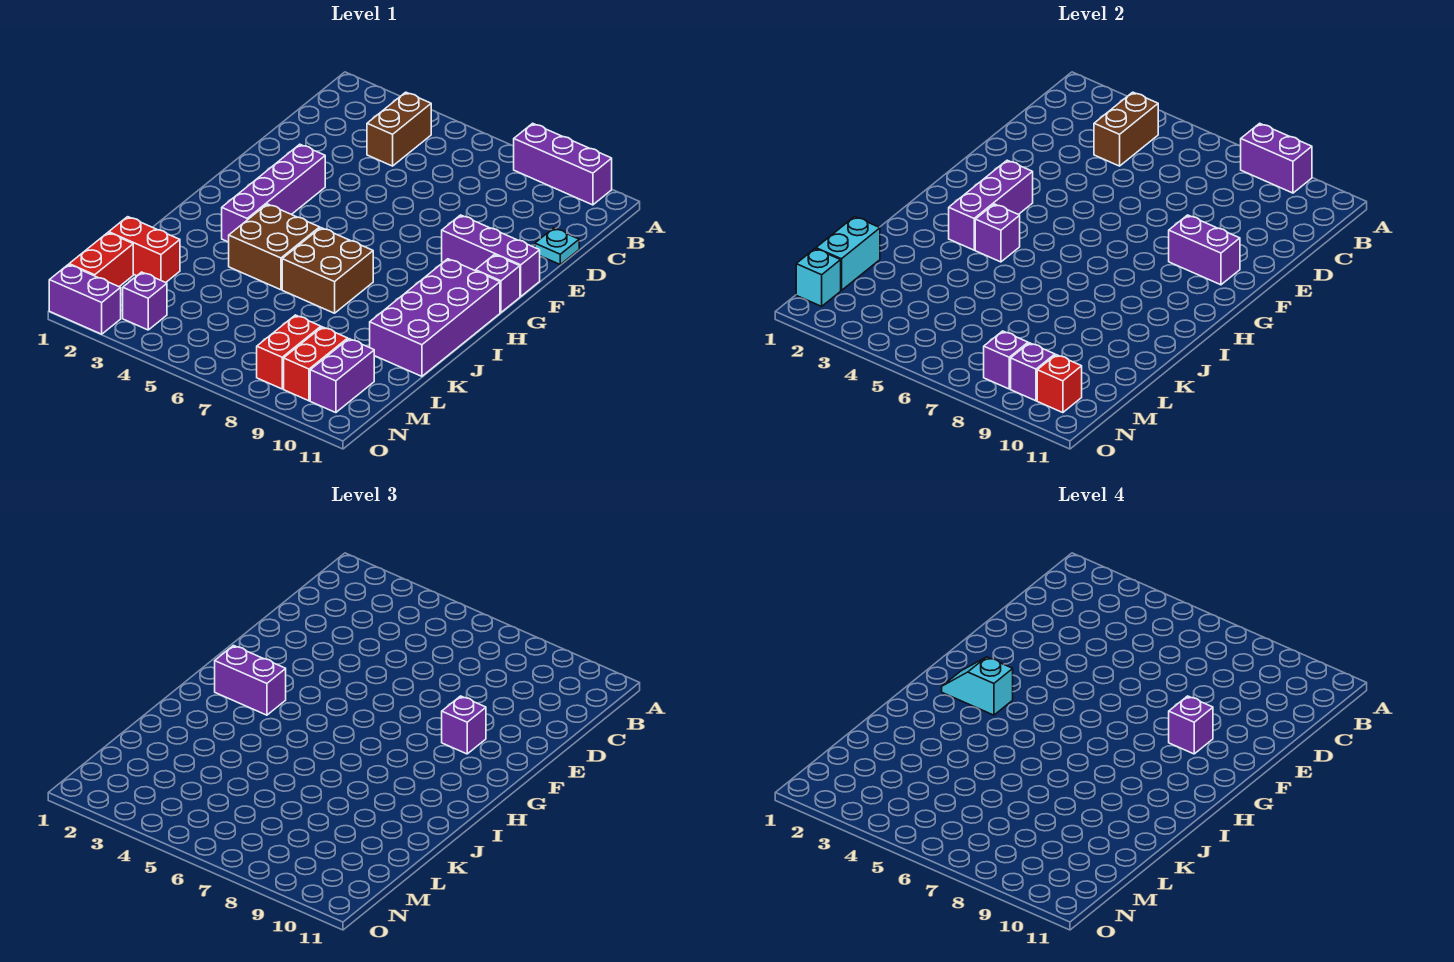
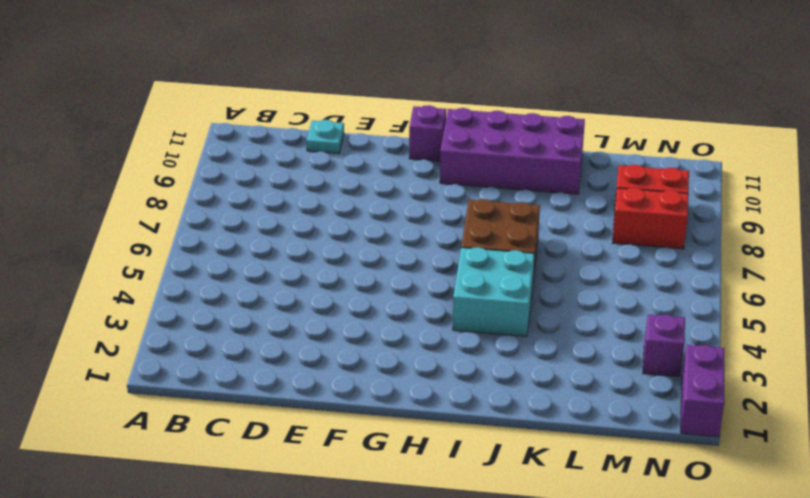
cyan 2x2 brick [453,247,535,337] -> brown 2x2 brick [229,204,320,290]
none -> purple 1x3 brick [514,123,612,205]
none -> brown 1x2 brick [367,92,431,166]
none -> purple 1x4 brick [222,144,325,242]
none -> purple 1x3 brick [442,215,540,296]

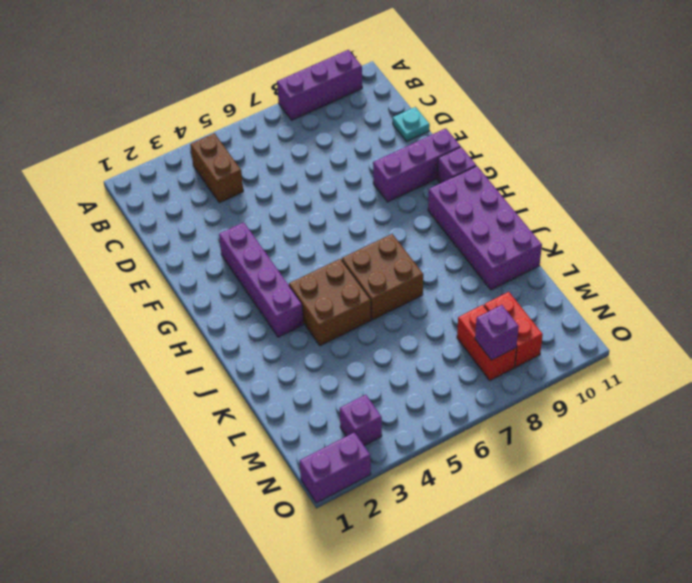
none -> red 1x2 brick [109,217,180,283]
none -> red 1x2 brick [69,233,133,287]
none -> purple 1x2 brick [310,339,374,413]
none -> purple 1x2 brick [1241,123,1312,193]

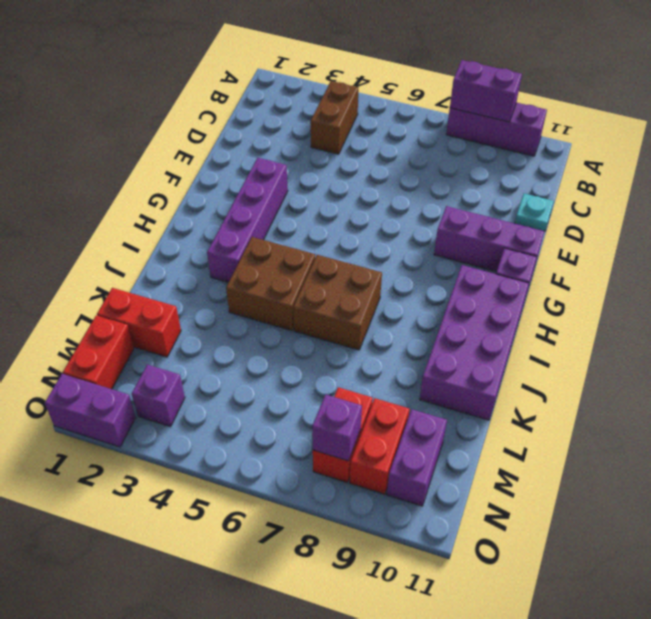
none -> brown 1x2 brick [1094,92,1158,166]
none -> purple 1x2 brick [1169,215,1240,285]
none -> purple 1x3 brick [949,160,1033,250]
none -> purple 1x1 brick [975,204,1020,262]

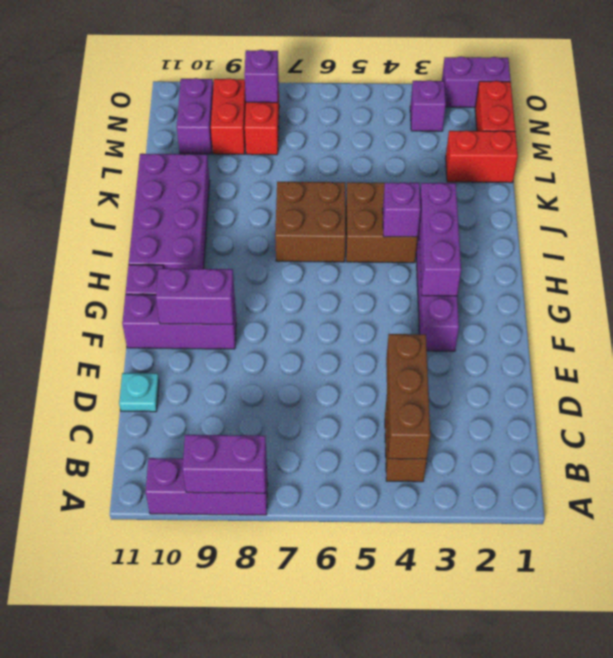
brown 1x3 brick [386,334,430,459] -> brown 1x2 brick [1094,92,1158,166]
none -> cyan 1x2 brick [816,217,880,291]
none -> cyan 1x1 brick [796,249,841,306]
none -> purple 1x1 brick [1011,343,1055,401]
none -> red 1x1 brick [1037,355,1082,413]

